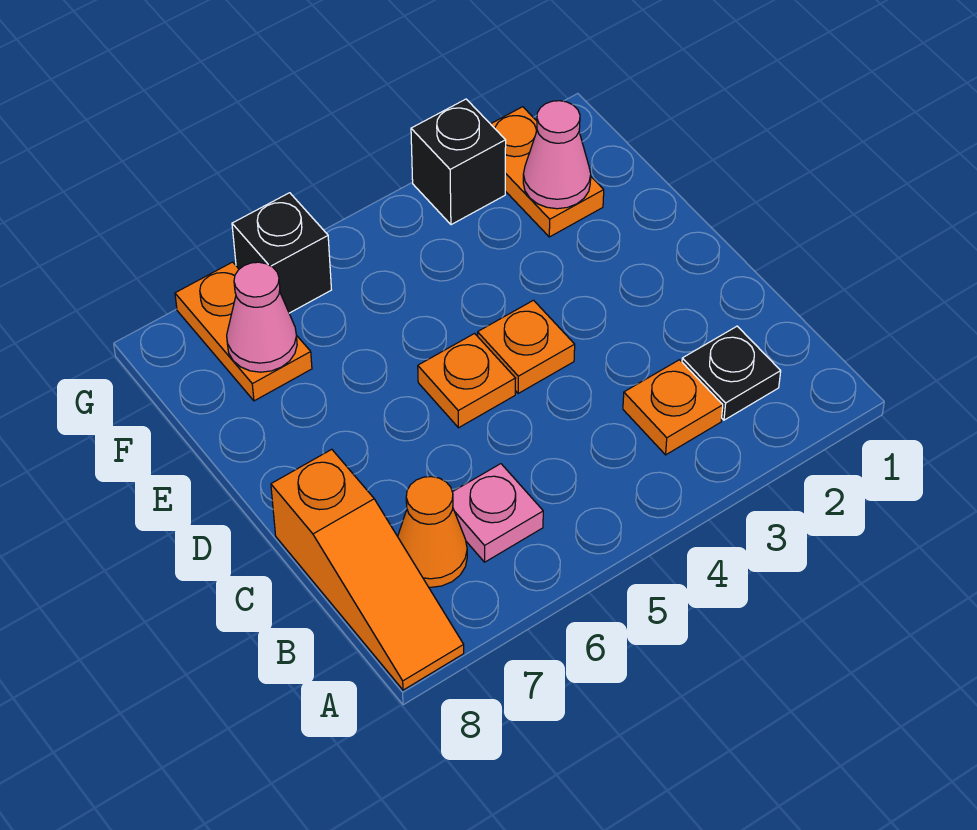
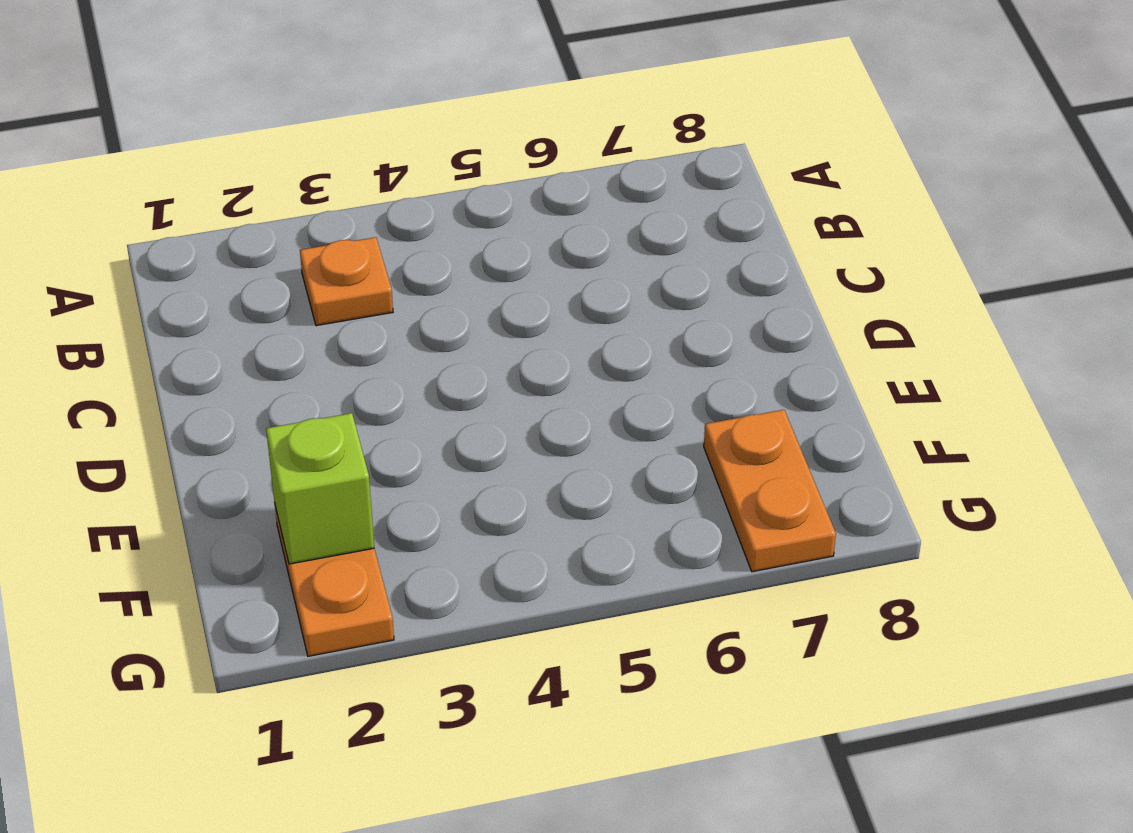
lime 1x1 brick [266,413,374,564] -> pink 1x1 cone [523,101,591,209]
none -> orange 1x3 slope [271,449,464,690]
none -> black 1x1 plate [682,326,781,420]
none -> pink 1x1 plate [453,464,543,562]

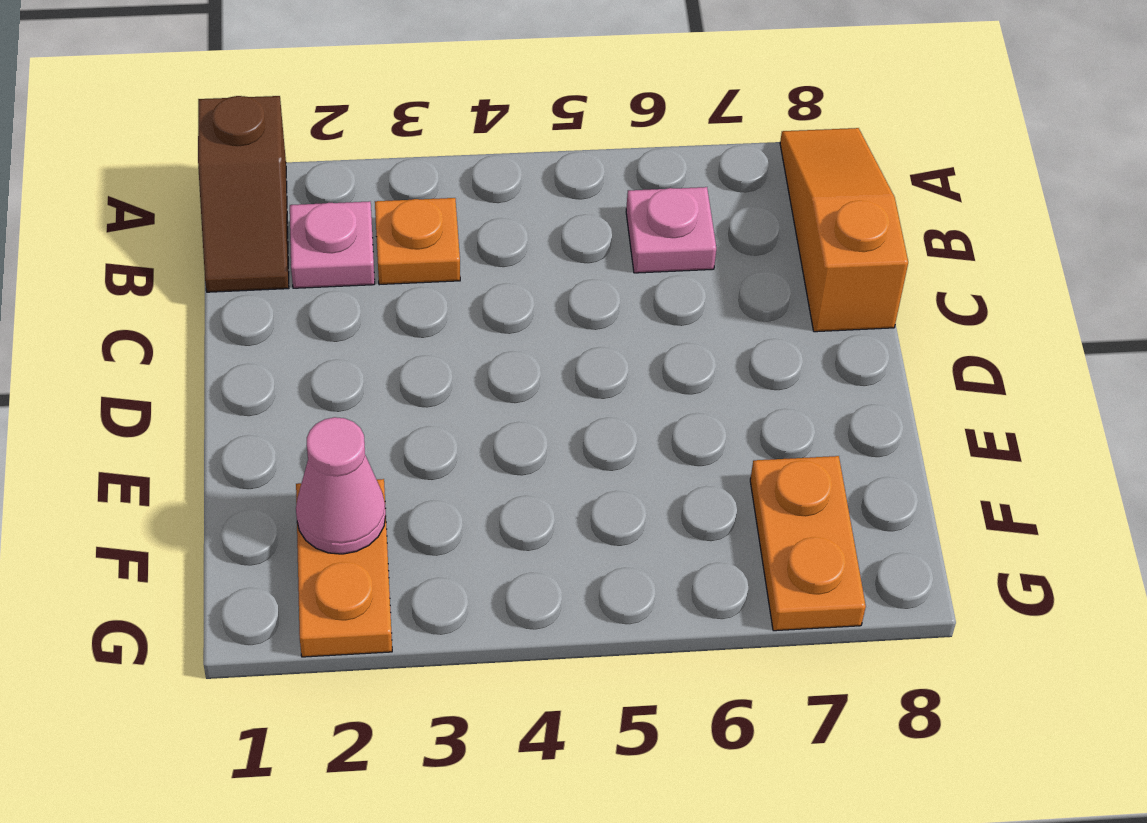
brown 1x2 slope [198,96,289,292] -> none
pink 1x1 plate [290,201,375,288] -> black 1x1 plate [682,326,781,420]
none -> orange 1x1 cone [398,477,467,587]
none -> orange 1x1 plate [478,300,575,394]
none -> orange 1x1 plate [418,333,516,428]

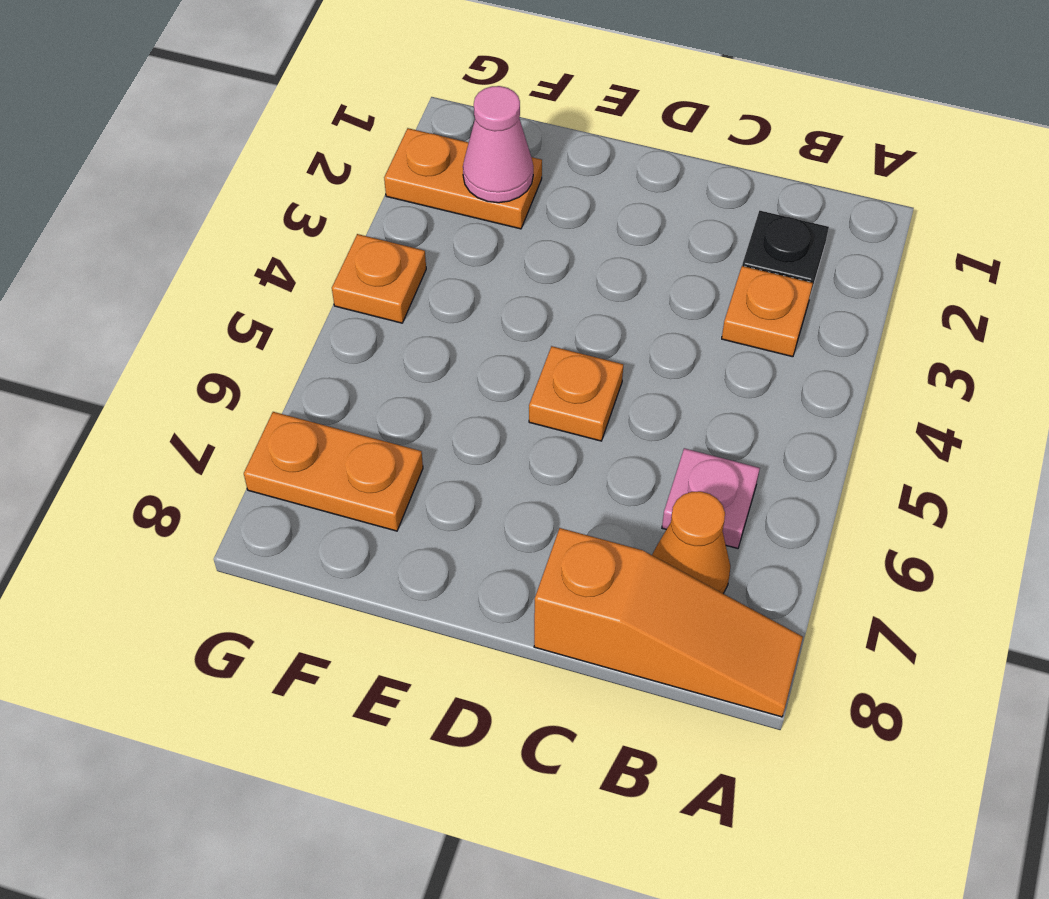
orange 1x1 plate [332,234,426,323] -> orange 1x1 plate moved to [478,300,575,394]
none -> black 1x1 brick [411,99,506,225]
none -> black 1x1 brick [232,193,331,313]
none -> pink 1x1 cone [227,262,297,372]

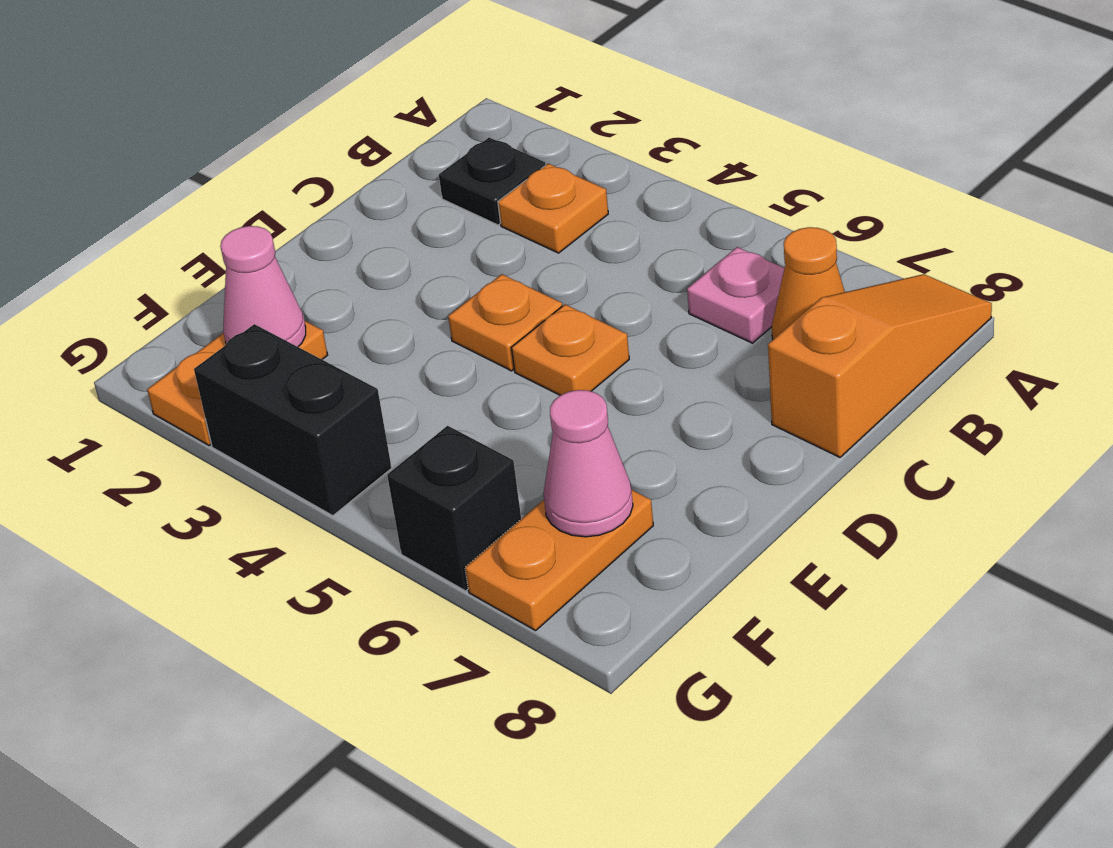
black 1x2 brick [194,324,392,516] -> black 1x1 brick [411,99,506,225]

